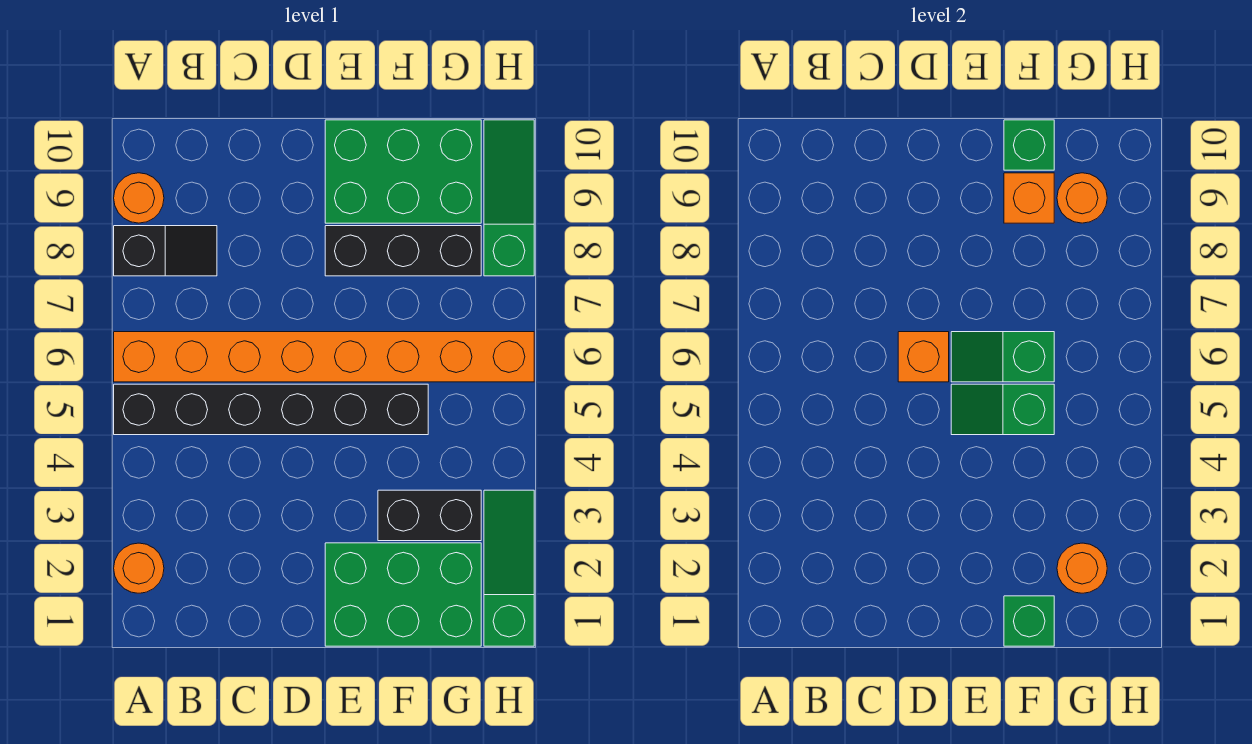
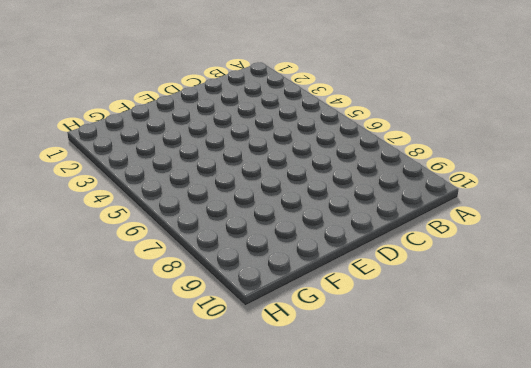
none -> orange 1x1 round brick [114,543,164,593]
none -> black 1x6 brick [114,384,428,435]
none -> orange 1x8 brick [114,332,534,382]

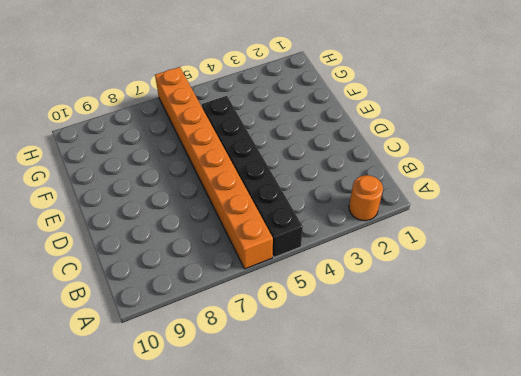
none -> black 1x2 slope [114,226,217,276]
none -> orange 1x1 round brick [114,173,164,223]
none -> green 2x3 brick [325,543,481,646]

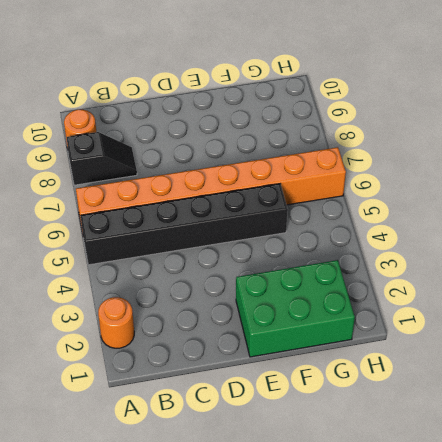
none -> black 1x3 brick [325,226,481,276]
none -> green 2x3 brick [325,120,481,223]
none -> black 1x2 brick [378,490,481,541]

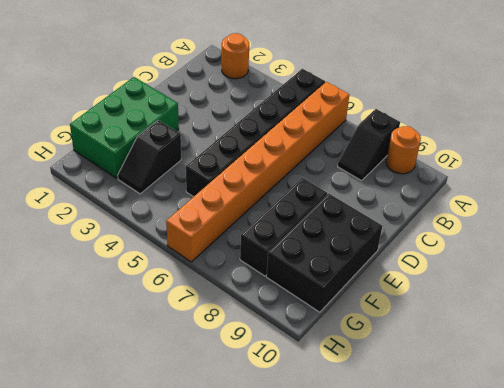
black 2x3 brick [266,194,382,312] -> green 2x3 brick [325,120,481,223]
black 1x2 slope [118,120,181,194] -> black 1x2 brick [378,490,481,541]
none -> green 1x3 slope [484,490,534,646]
none -> green 1x3 slope [484,120,534,276]
none -> orange 1x1 brick [898,332,949,382]

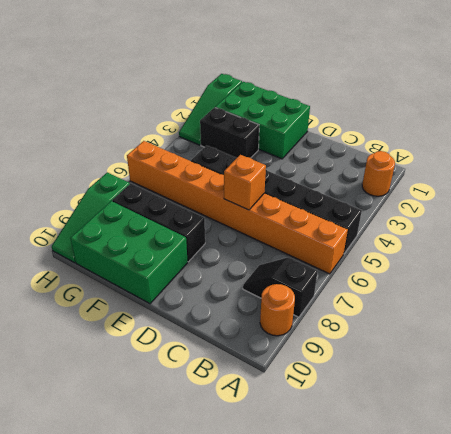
none -> green 1x2 slope [951,384,1054,435]
none -> green 1x2 slope [951,332,1054,382]
none -> green 1x1 brick [1004,596,1054,646]

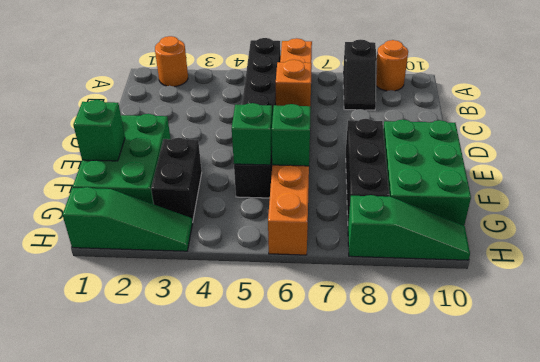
none -> orange 1x1 brick [1004,173,1054,223]
none -> green 1x1 brick [1004,120,1054,170]
none -> orange 1x1 round brick [1057,543,1107,593]

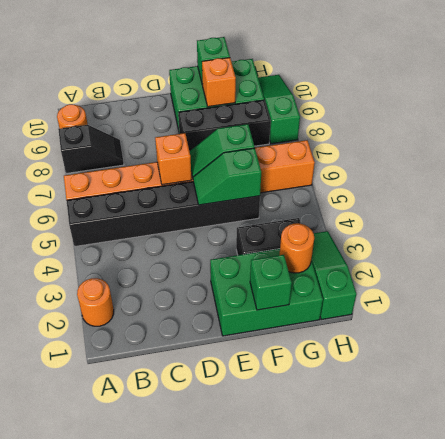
none -> orange 1x1 round brick [1057,173,1107,223]

